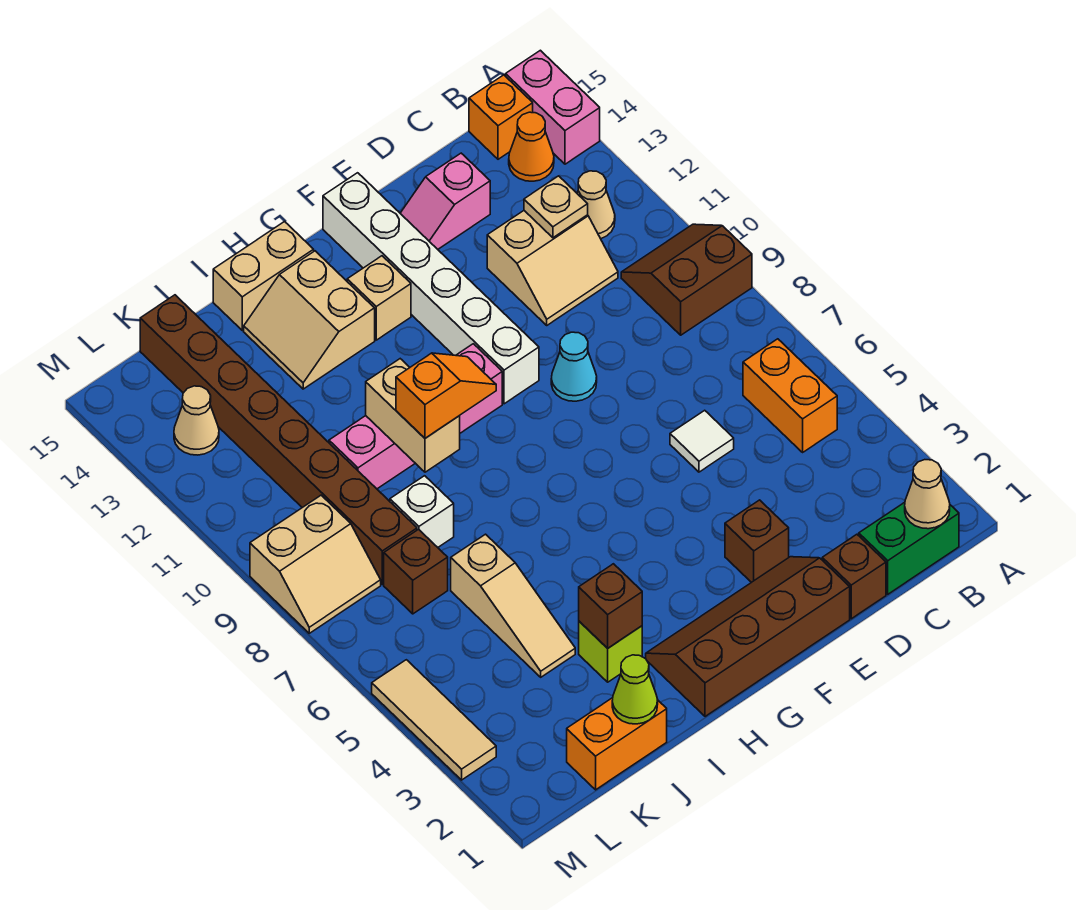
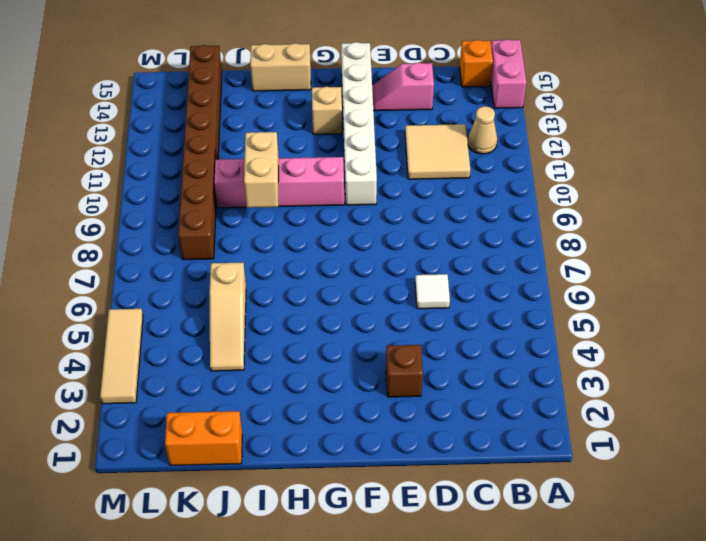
tan 2x2 tile [405,124,470,179] -> tan 2x2 slope [487,211,618,325]
none -> brown 2x2 slope [621,224,752,335]
none -> green 1x2 brick [859,502,959,594]
none -> orange 1x2 brick [743,339,837,452]
none -> orange 1x1 cone [509,112,554,181]

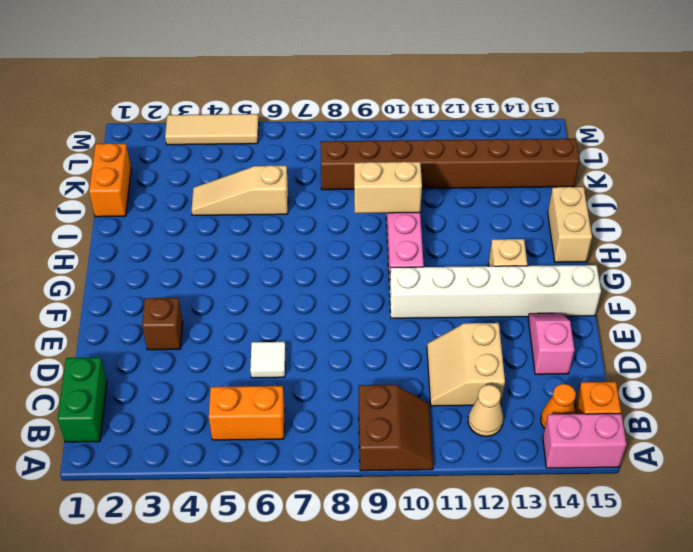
none -> brown 1x1 brick [822,534,886,619]
none -> brown 2x4 slope [646,557,850,717]
none -> cyan 1x1 cone [551,332,597,401]
none -> tan 2x2 slope [244,251,375,389]

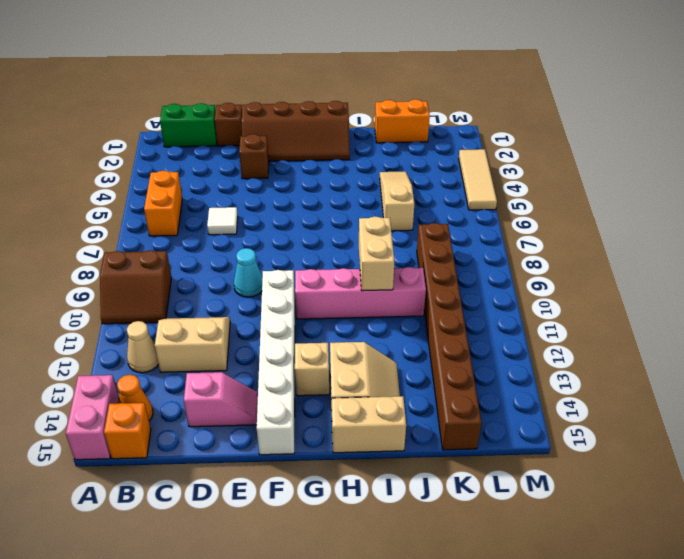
none -> lime 1x1 brick [579,621,642,682]
none -> white 1x1 brick [390,476,454,547]
none -> brown 1x1 brick [384,529,448,614]
none -> tan 2x2 slope [250,495,381,633]

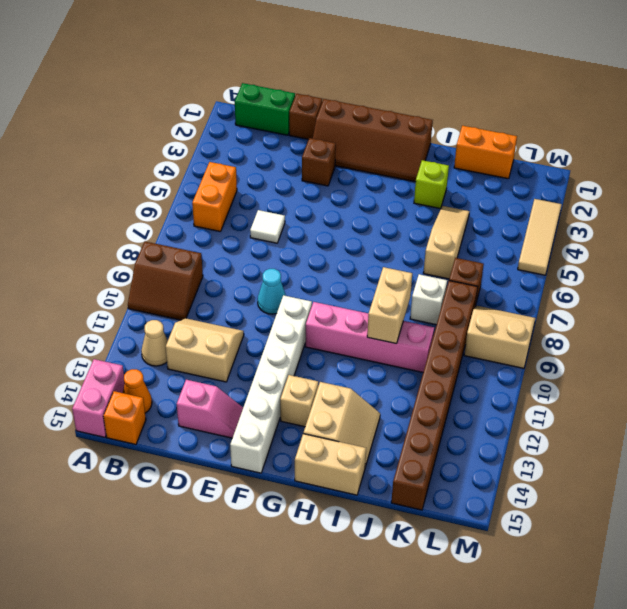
none -> tan 1x1 cone [174,386,219,455]
none -> tan 1x1 cone [905,460,950,529]
none -> tan 1x1 plate [524,176,588,238]
none -> brown 1x1 brick [579,564,642,648]

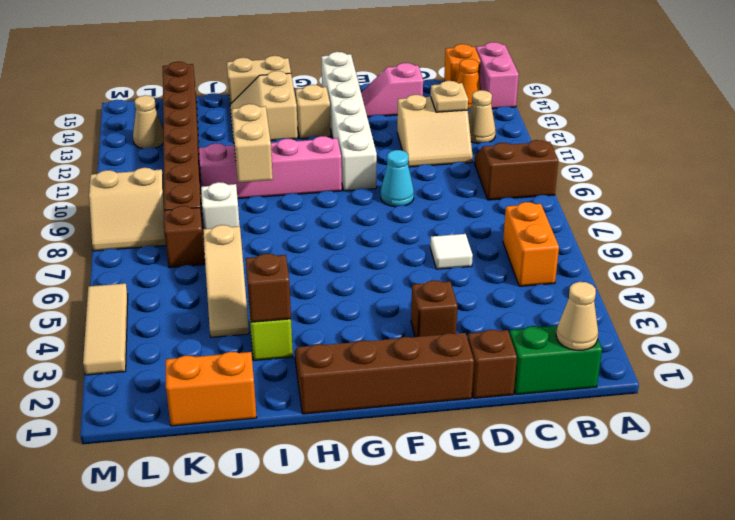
none -> lime 1x1 cone [612,655,658,724]
none -> orange 1x2 slope [396,353,496,438]

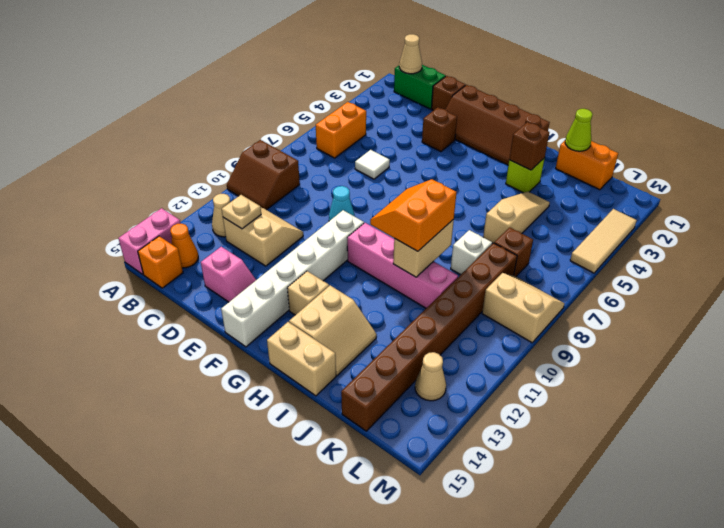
orange 2x2 slope [370,179,456,251] -> orange 1x2 slope [396,353,496,438]

